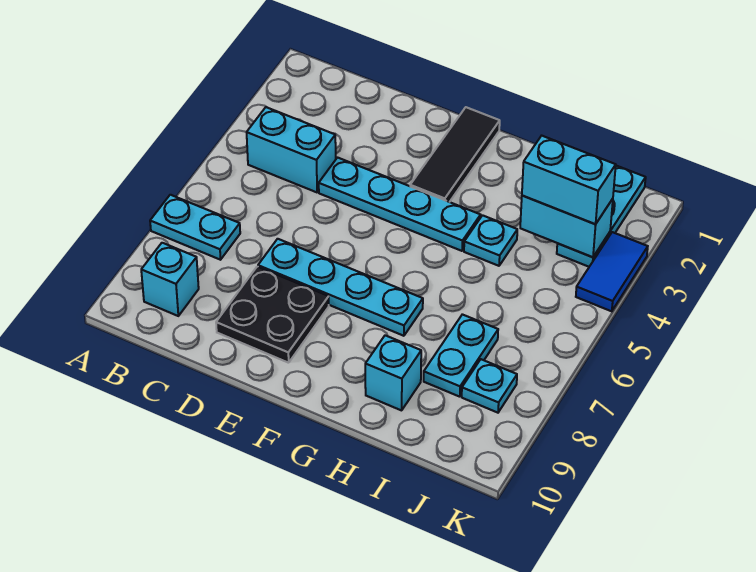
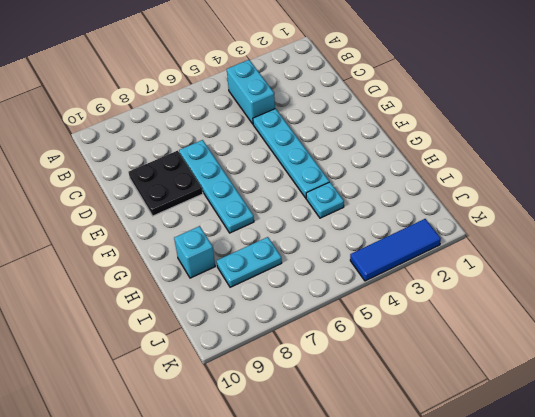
blue 1x3 tile [350,219,441,281] -> blue 1x2 tile [576,232,648,311]
none -> cyan 1x2 plate [150,195,240,260]
none -> cyan 1x1 brick [141,243,199,316]
none -> black 1x3 tile [410,107,500,202]

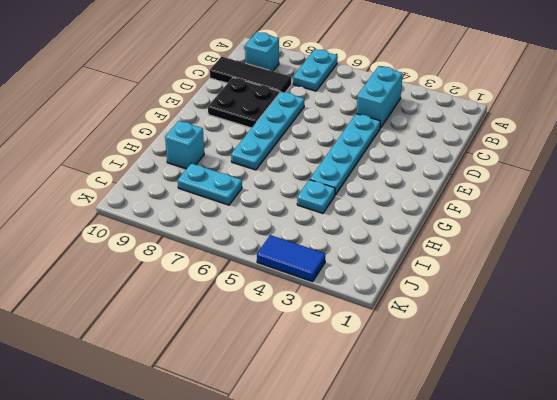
black 1x3 tile [210,57,291,93] -> black 1x3 tile moved to [410,107,500,202]
none -> cyan 1x3 plate [557,166,646,267]
none -> cyan 1x1 plate [462,359,517,413]
none -> cyan 1x2 brick [520,196,613,257]

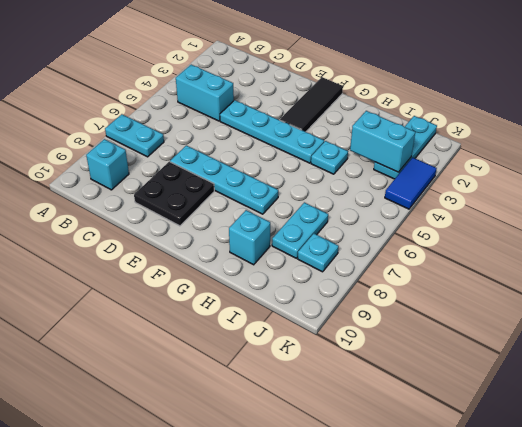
none -> cyan 1x2 brick [522,136,616,224]

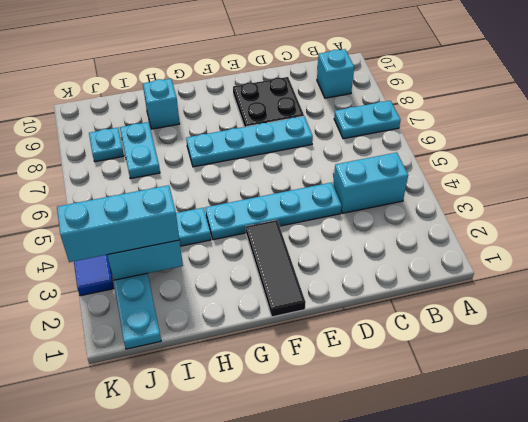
cyan 1x3 brick [57,185,179,262] -> cyan 1x2 brick [522,136,616,224]

